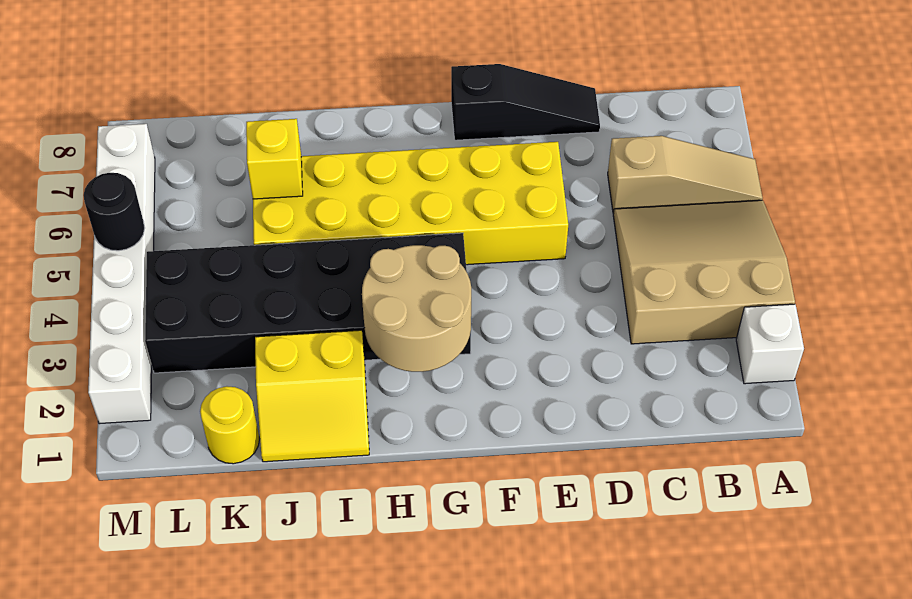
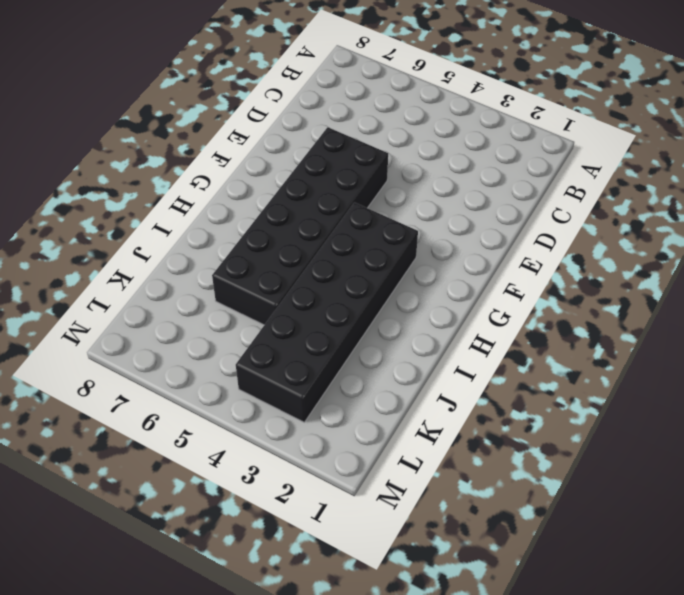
black 2x6 brick [212,127,388,325] -> yellow 2x6 brick [253,142,568,265]
none -> white 1x1 brick [736,304,804,384]
none -> tan 3x3 slope [613,200,795,344]
none -> tan 1x3 slope [608,136,763,213]

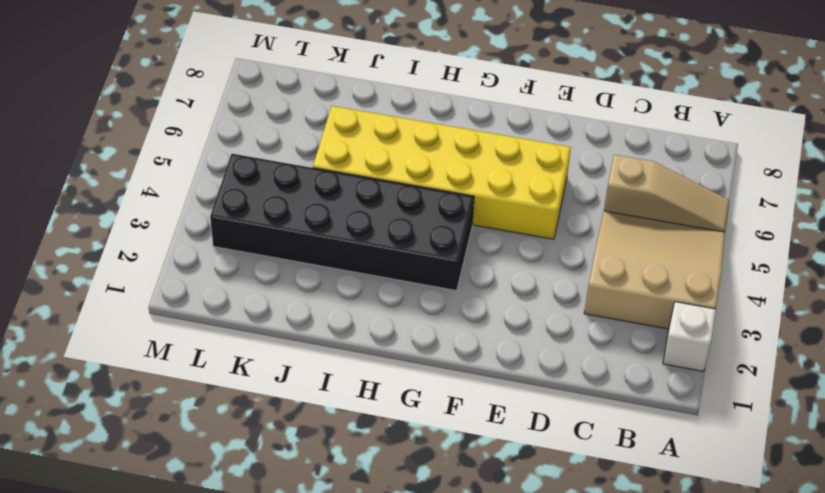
none -> black 1x3 slope [451,64,600,140]
none -> yellow 2x2 slope [255,330,369,462]
none -> yellow 1x1 round brick [200,386,259,464]

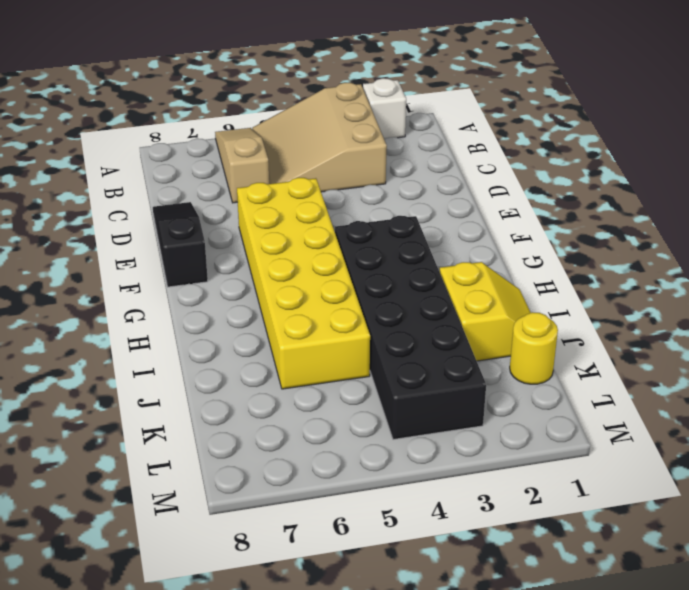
none -> white 1x6 brick [88,124,155,424]
none -> tan 2x2 round brick [362,245,471,372]
none -> yellow 1x1 brick [246,119,303,199]

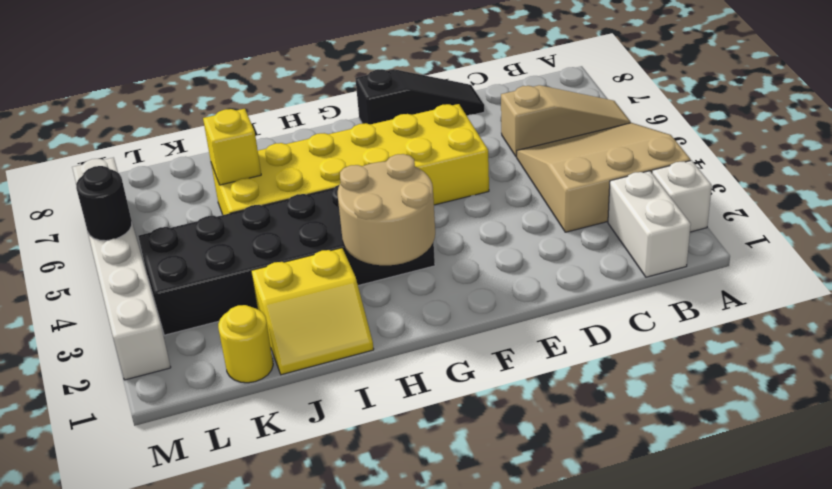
white 1x2 brick [608,171,691,277] -> none

